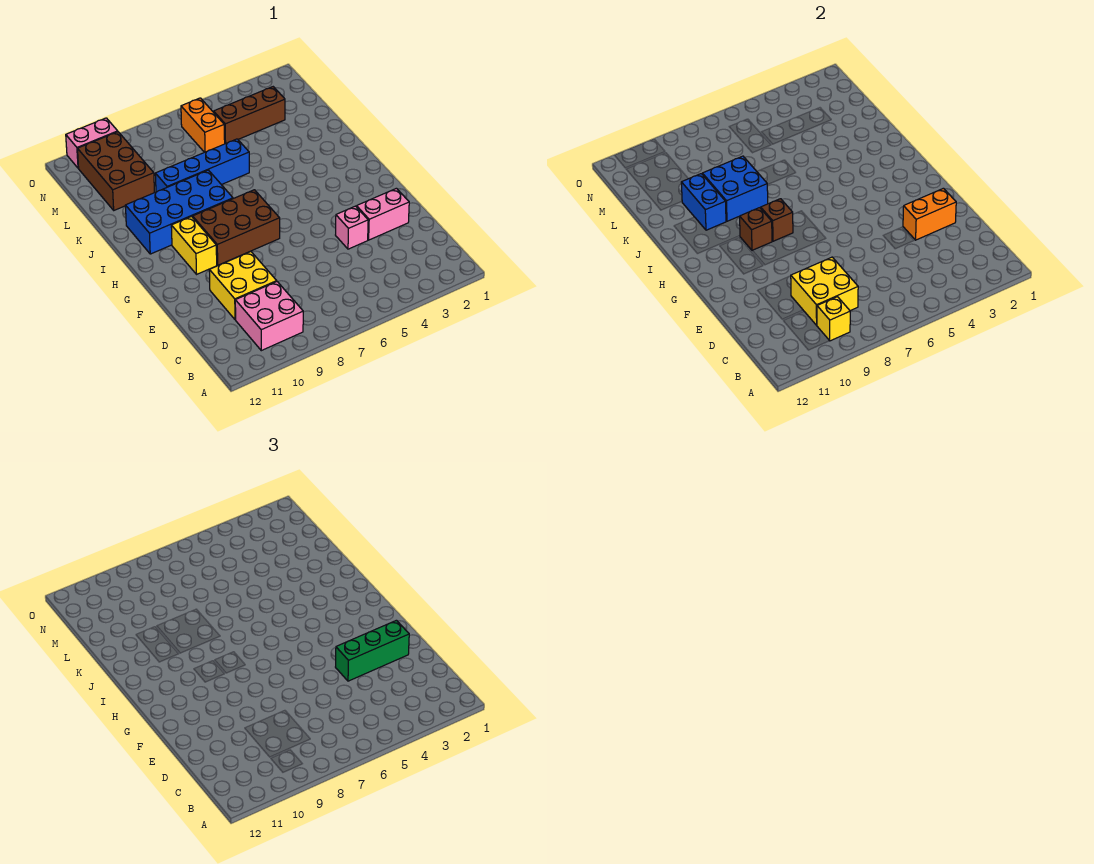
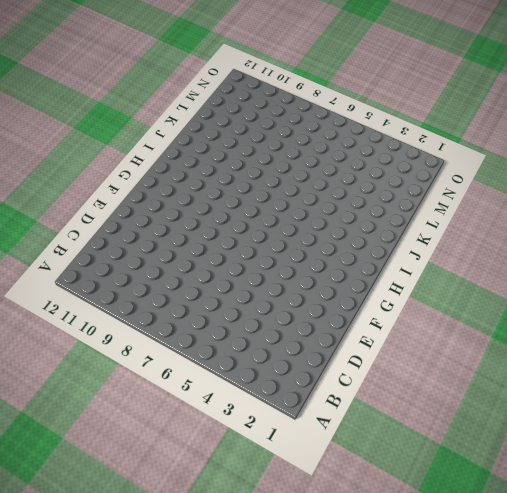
none -> pink 2x2 brick [235,282,303,351]
none -> yellow 2x2 brick [209,251,277,320]
none -> pink 1x2 brick [357,188,409,240]

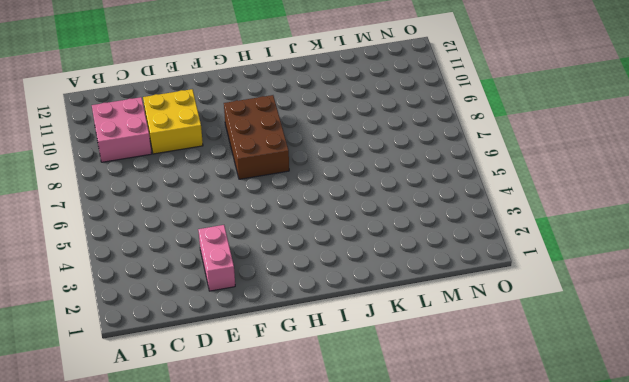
none -> pink 1x1 brick [336,206,368,249]
none -> yellow 1x2 brick [171,217,217,274]
none -> blue 2x4 brick [125,170,233,254]

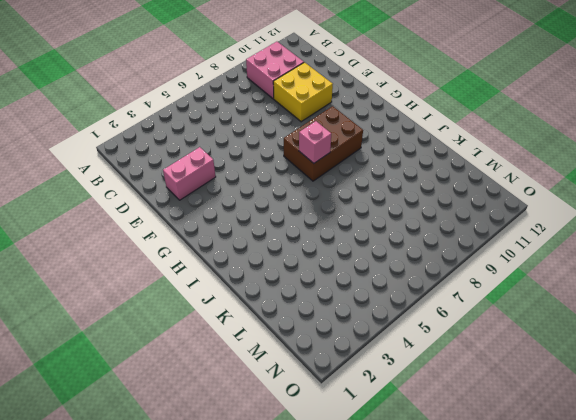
pink 1x1 brick [299,121,331,163] -> pink 1x1 brick moved to [336,206,368,249]
none -> yellow 1x2 brick [171,217,217,274]
none -> blue 2x4 brick [125,170,233,254]
none -> blue 1x4 brick [155,139,249,192]

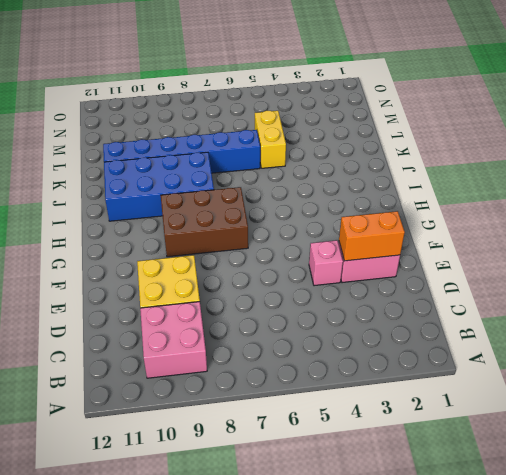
yellow 1x2 brick [255,111,286,168] -> yellow 1x2 brick moved to [171,217,217,274]
blue 1x6 brick [103,130,260,173] -> blue 1x4 brick [155,139,249,192]
none -> brown 2x3 brick [78,132,155,210]
none -> brown 1x3 brick [214,87,285,144]
none -> orange 1x2 brick [181,98,225,152]

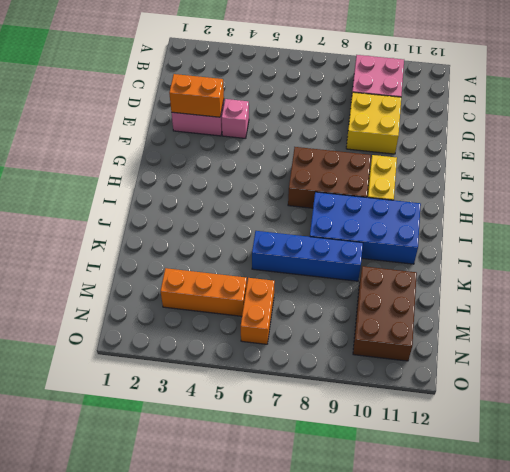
orange 1x3 brick [161,268,247,316] -> brown 1x3 brick [214,87,285,144]
none -> pink 1x2 brick [66,118,118,168]
none -> yellow 1x1 brick [817,297,850,341]
none -> yellow 2x2 brick [791,257,858,325]

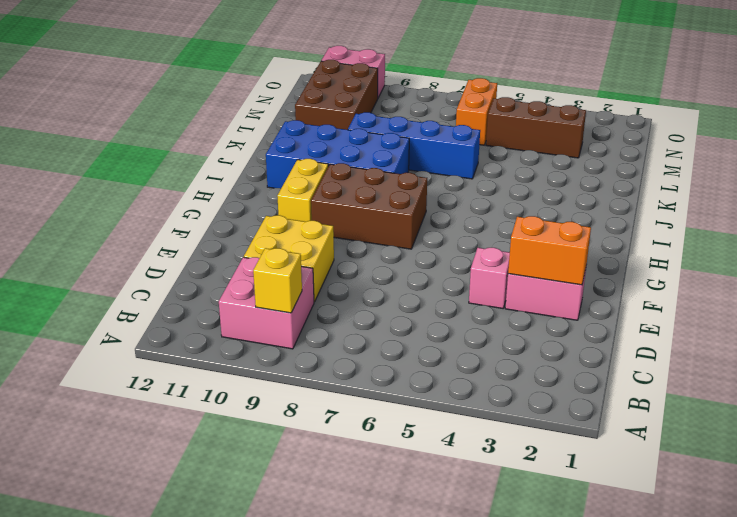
none -> yellow 2x2 brick [791,257,858,325]
none -> brown 1x1 brick [761,199,793,241]
none -> brown 1x1 brick [740,208,772,251]

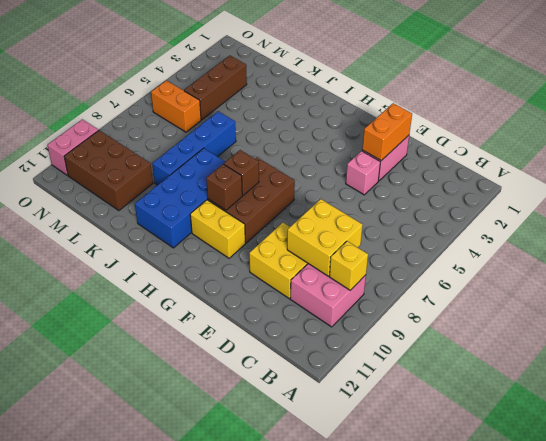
none -> blue 2x2 brick [702,156,768,221]
none -> blue 1x2 brick [681,174,726,230]
none -> green 1x3 brick [336,620,409,681]

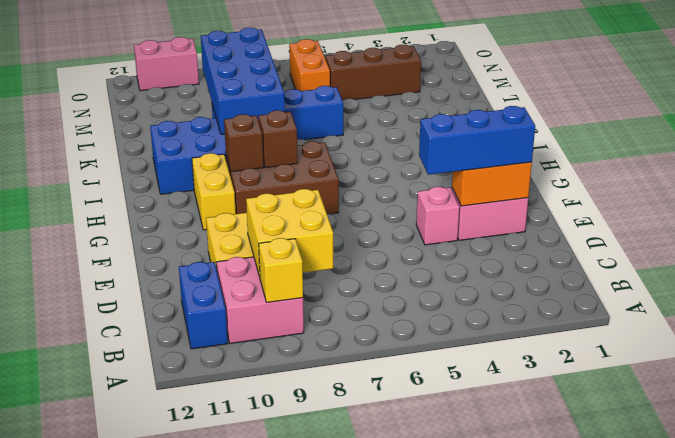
blue 1x2 brick [179,262,228,349] -> blue 1x2 brick moved to [681,174,726,230]
blue 1x3 brick [419,106,535,175] -> green 1x3 brick [336,620,409,681]
blue 2x4 brick [201,28,285,134] -> blue 2x2 brick [702,156,768,221]
none -> brown 2x3 brick [78,132,155,210]

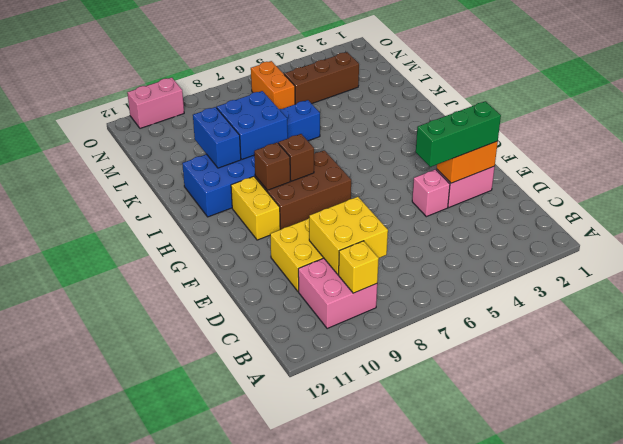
none -> brown 2x3 brick [78,132,155,210]

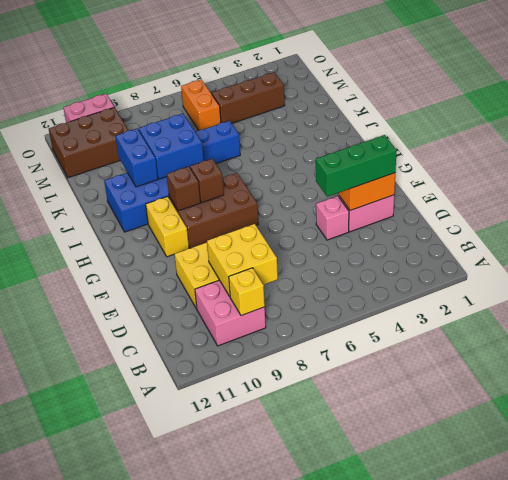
brown 2x3 brick [49,107,128,178] -> brown 2x3 brick turned to [78,132,155,210]

